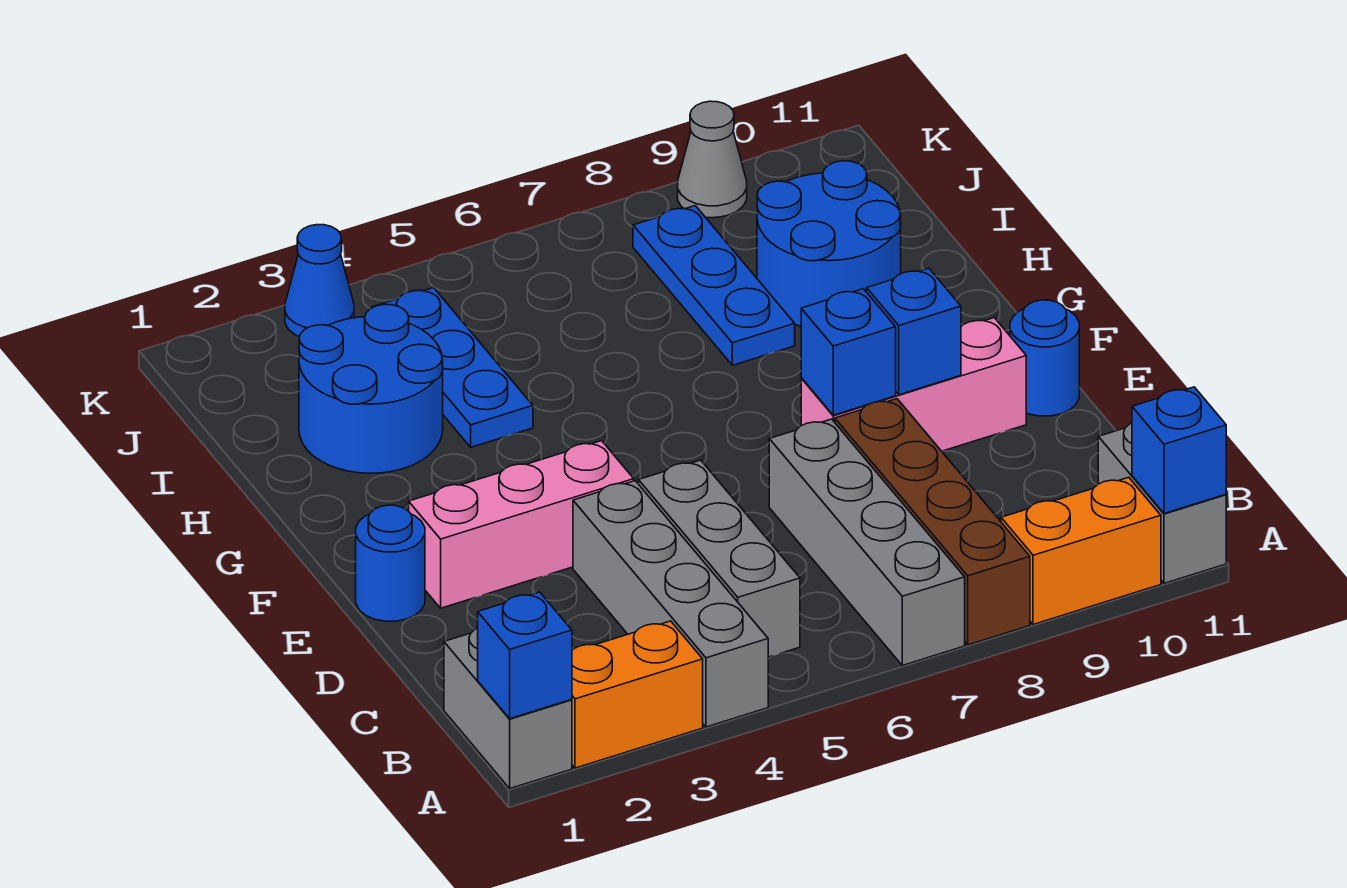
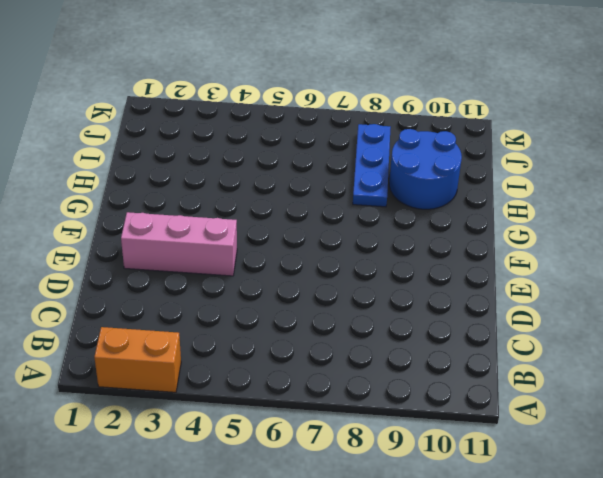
none -> grey 1x2 brick [444,628,572,788]
none -> grey 1x4 brick [573,481,768,727]
none -> grey 1x4 brick [769,419,965,665]

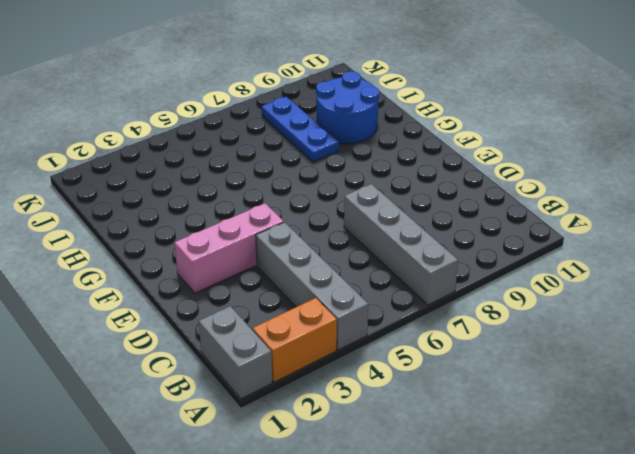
none -> brown 1x4 brick [835,399,1030,645]
none -> orange 1x2 brick [1001,477,1161,625]
none -> grey 1x2 brick [1098,423,1226,583]

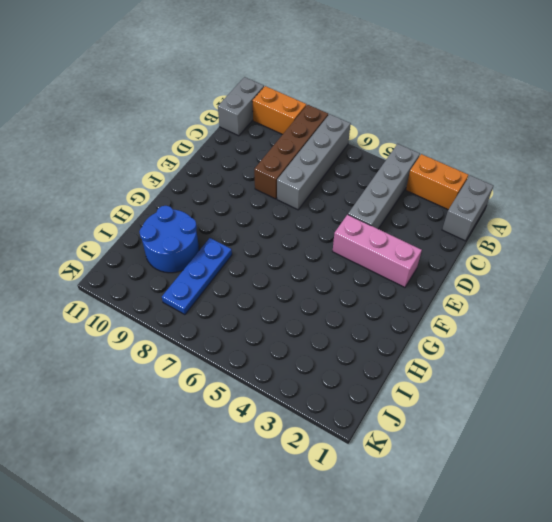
none -> grey 1x3 brick [639,460,800,657]
none -> blue 1x1 round brick [356,505,425,621]
none -> pink 1x3 brick [801,318,1026,451]

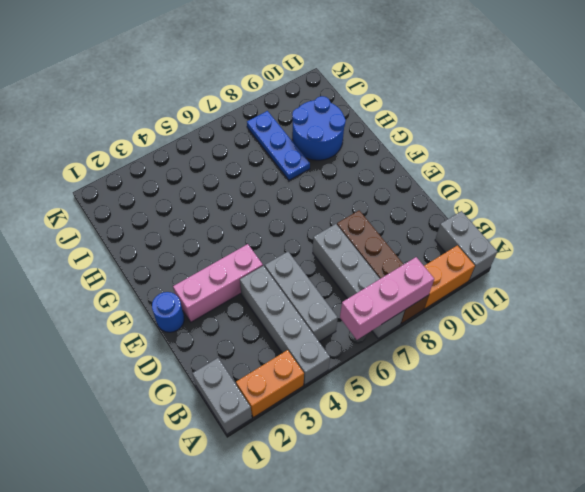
pink 1x3 brick [340,257,434,340] -> pink 1x3 brick moved to [801,318,1026,451]
none -> blue 1x1 round brick [1010,300,1079,416]
none -> blue 2x2 round brick [299,304,443,473]
none -> blue 1x3 plate [371,288,533,447]

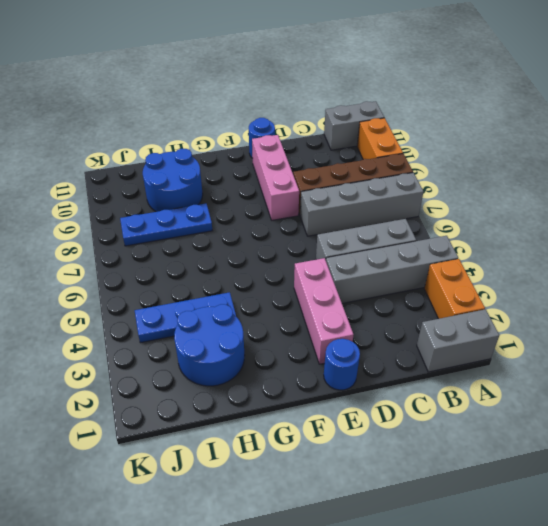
none -> blue 1x1 cone [285,225,354,337]
none -> grey 1x1 cone [678,101,747,218]
none -> blue 1x1 brick [478,592,572,719]

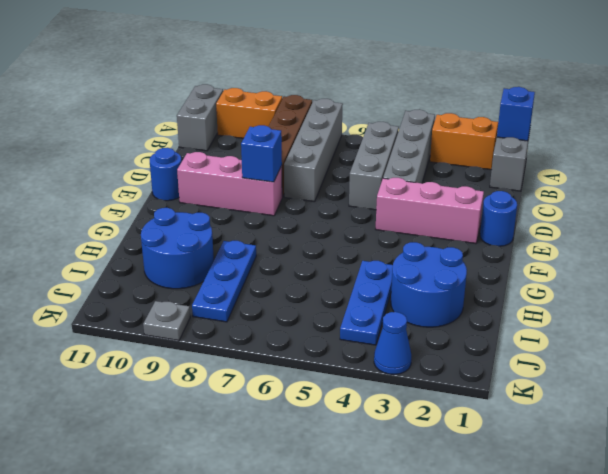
grey 1x1 plate [143,301,190,340] -> grey 1x1 cone [678,101,747,218]
none -> blue 1x1 brick [1132,387,1226,514]
none -> blue 1x1 brick [867,268,961,395]

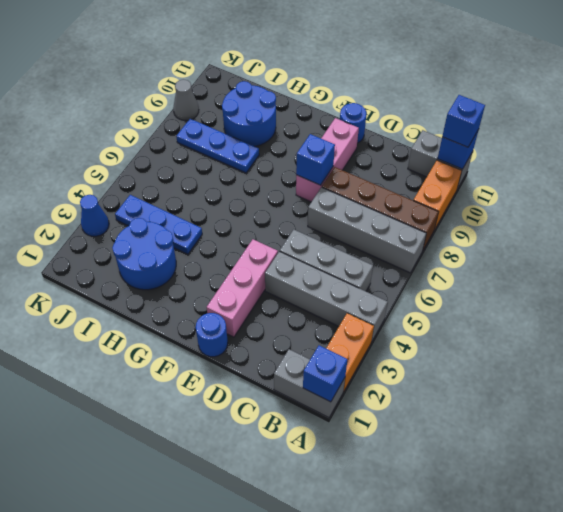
blue 1x1 brick [442,95,485,147] -> blue 1x1 brick moved to [867,268,961,395]

